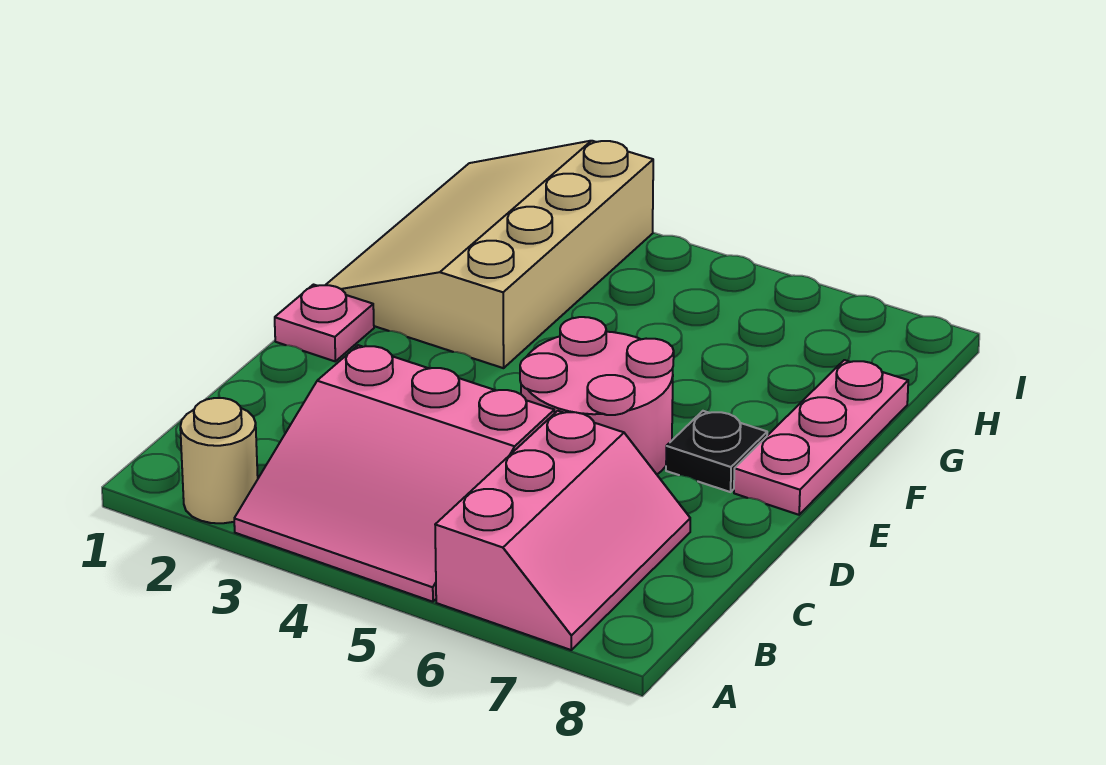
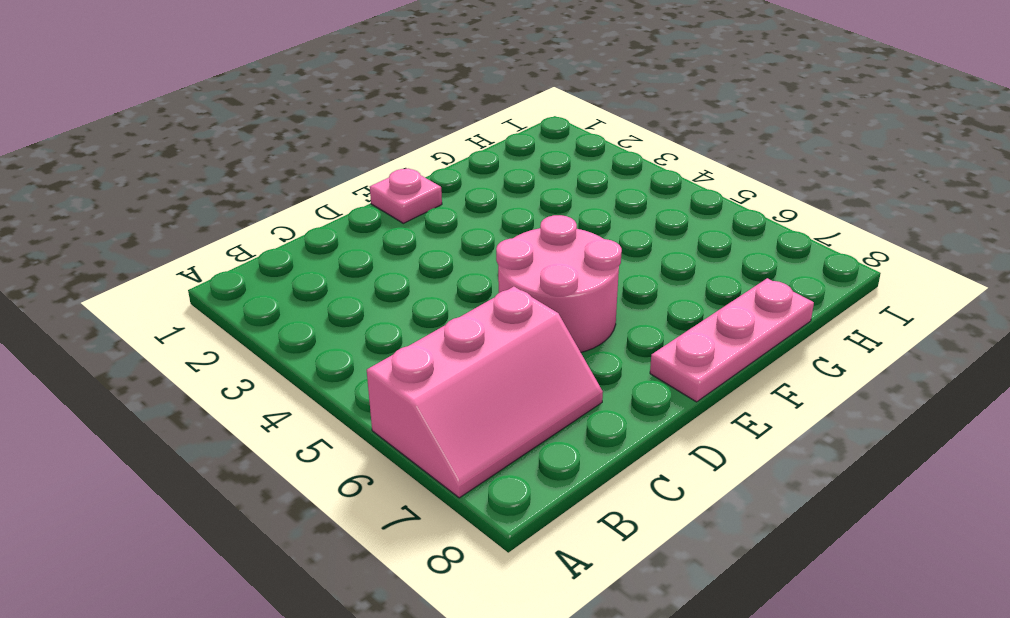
none -> tan 1x1 round brick [180,398,258,523]
none -> pink 3x3 slope [234,345,554,602]

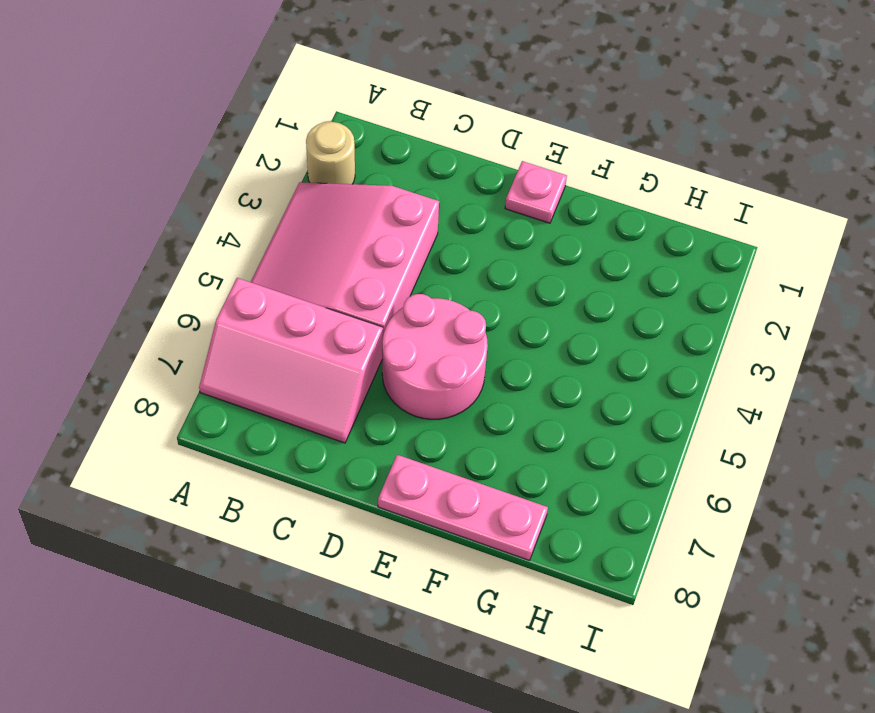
none -> black 1x1 plate [666,411,767,492]
none -> tan 3x4 slope [326,141,653,368]

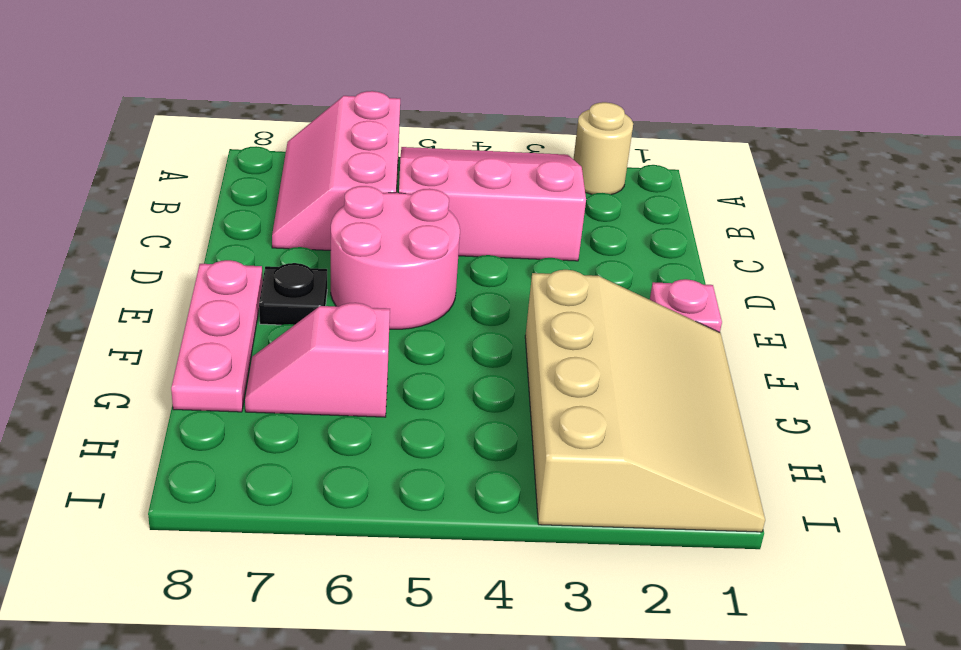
pink 1x2 slope [245,303,390,417] -> none

